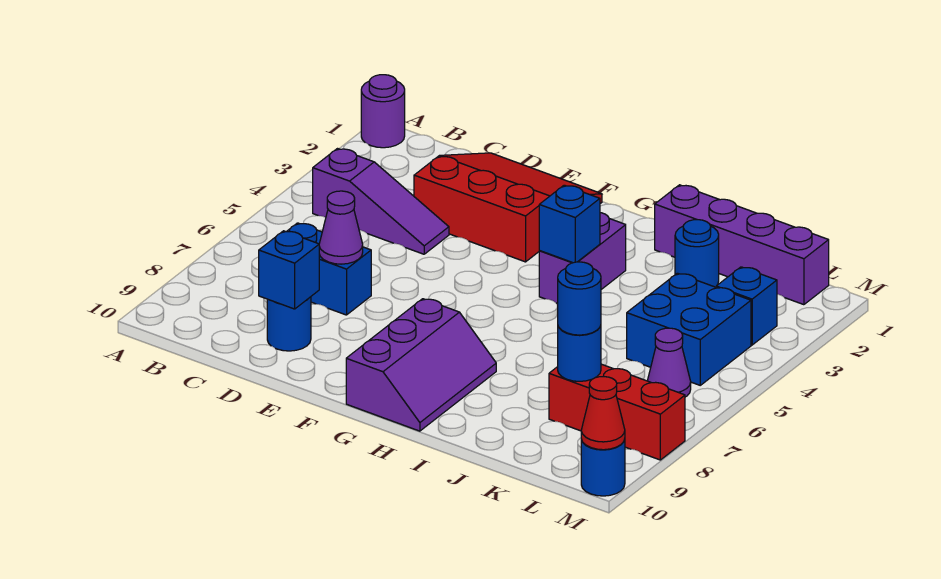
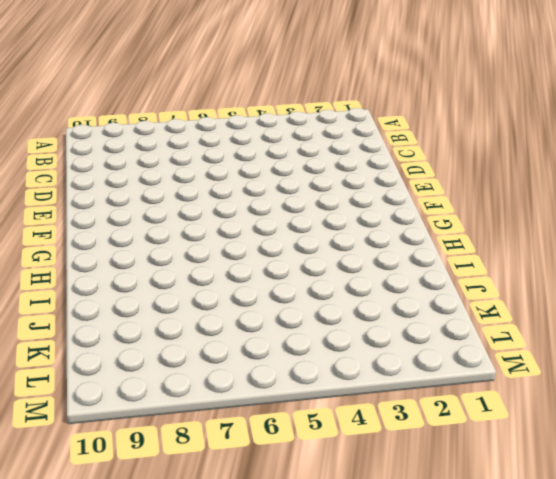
none -> purple 1x1 round brick [361,75,405,148]
none -> purple 1x3 slope [313,149,449,254]
none -> blue 1x2 brick [287,223,371,315]

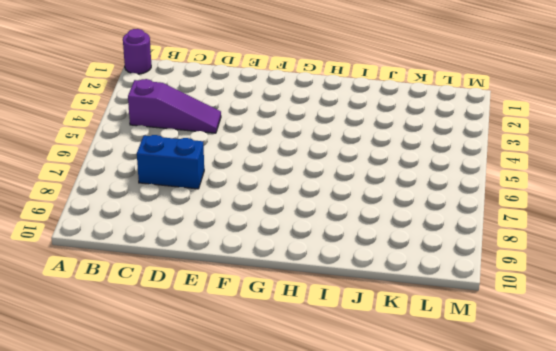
none -> red 3x3 slope [414,153,602,262]
none -> blue 1x1 round brick [267,297,311,351]
none -> purple 2x3 slope [346,299,496,431]

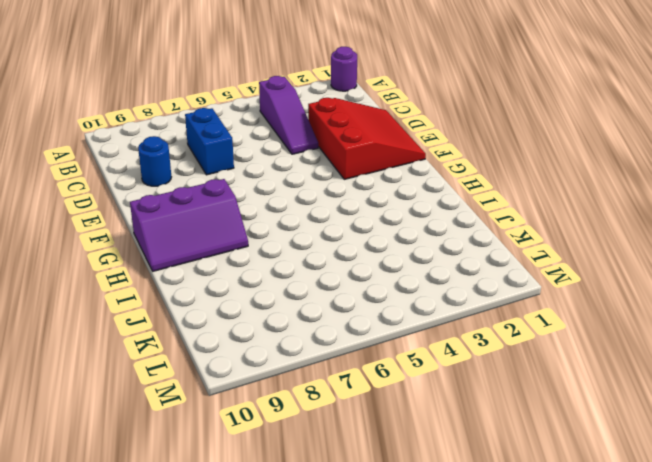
none -> purple 1x2 brick [539,213,626,303]
none -> purple 1x4 brick [655,185,829,305]
none -> blue 1x1 round brick [675,220,719,287]

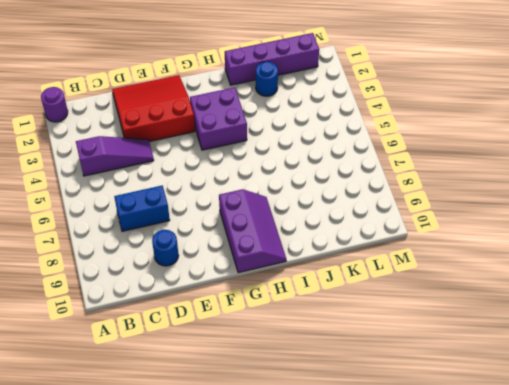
purple 2x2 brick [190,87,247,150] -> purple 1x2 brick [539,213,626,303]
none -> blue 2x2 brick [627,273,751,385]
none -> red 1x3 brick [549,364,685,460]
none -> blue 1x1 brick [716,267,777,345]

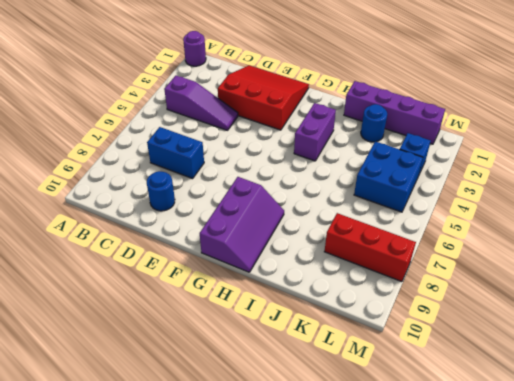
none -> purple 1x1 cone [648,328,691,397]
none -> blue 1x1 round brick [581,439,625,496]
none -> purple 1x1 cone [319,191,363,264]

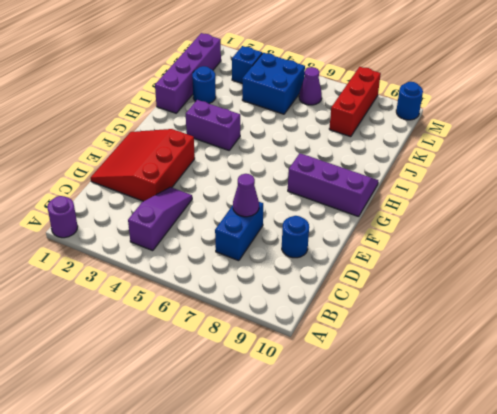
none -> blue 1x1 brick [259,231,319,309]
none -> blue 1x1 brick [539,185,600,263]
none -> blue 1x1 round brick [558,326,601,381]

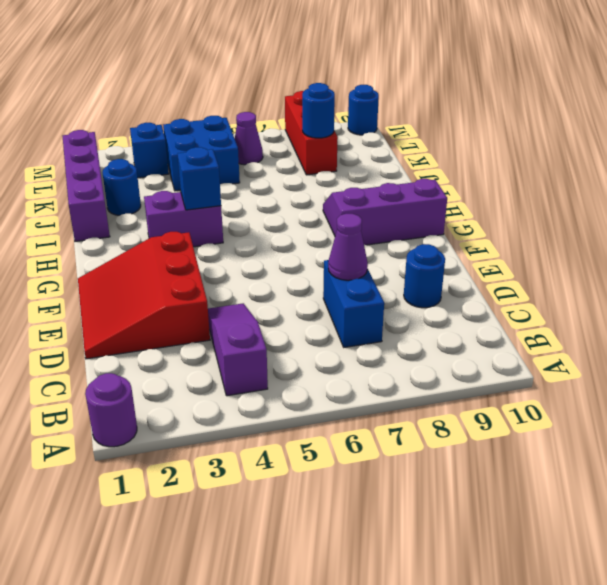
none -> blue 1x1 brick [259,231,319,309]
none -> red 1x1 cone [581,377,625,450]
none -> blue 1x1 round brick [558,262,601,335]

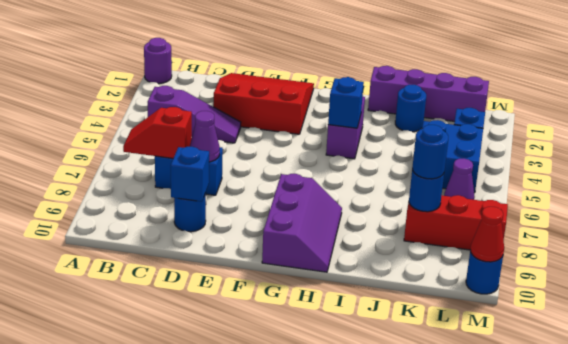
red 1x2 slope [123,107,192,158] -> none

